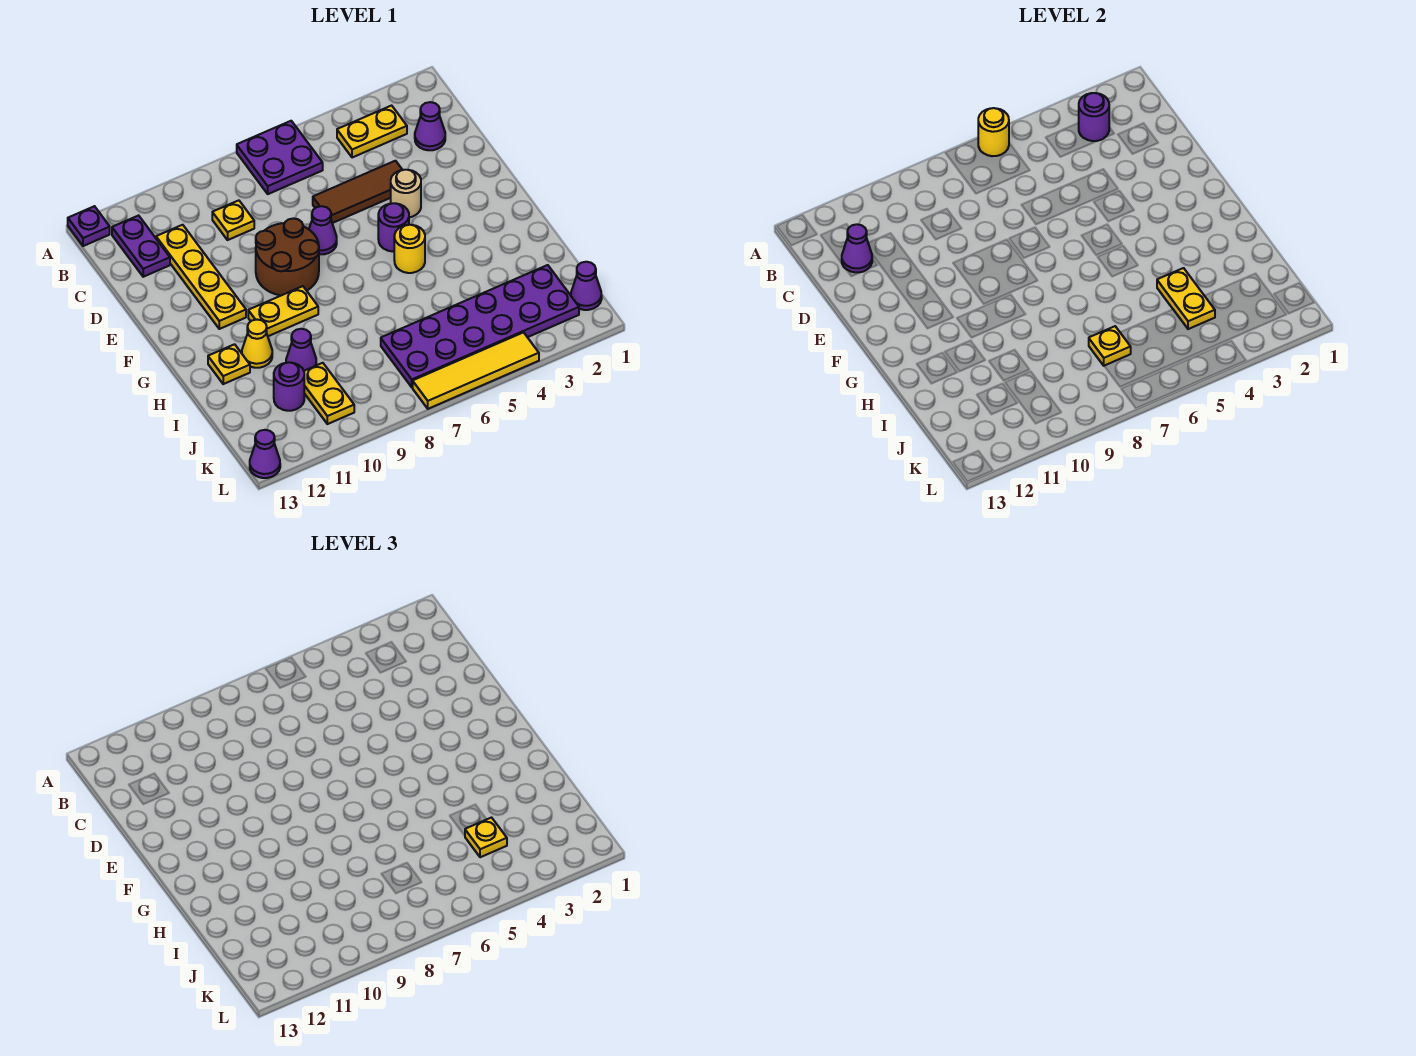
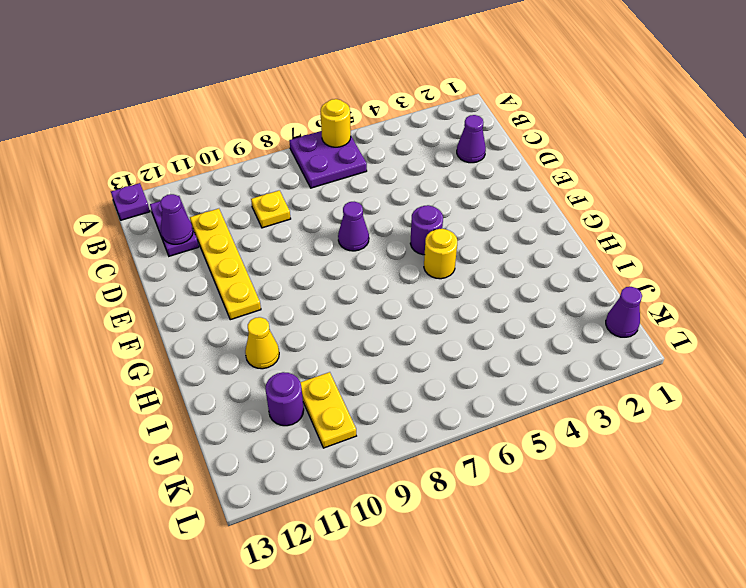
none -> yellow 1x2 plate [337,106,407,158]
none -> brown 1x3 tile [313,161,402,223]
none -> tan 1x1 round brick [391,170,421,218]

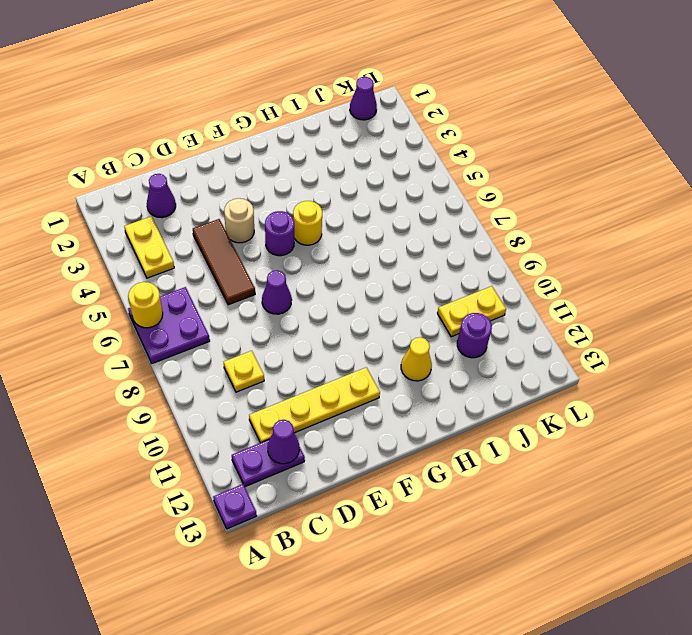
none -> brown 2x2 round brick [256,218,319,295]
none -> yellow 1x2 plate [248,286,318,336]
none -> yellow 1x1 plate [208,344,250,384]

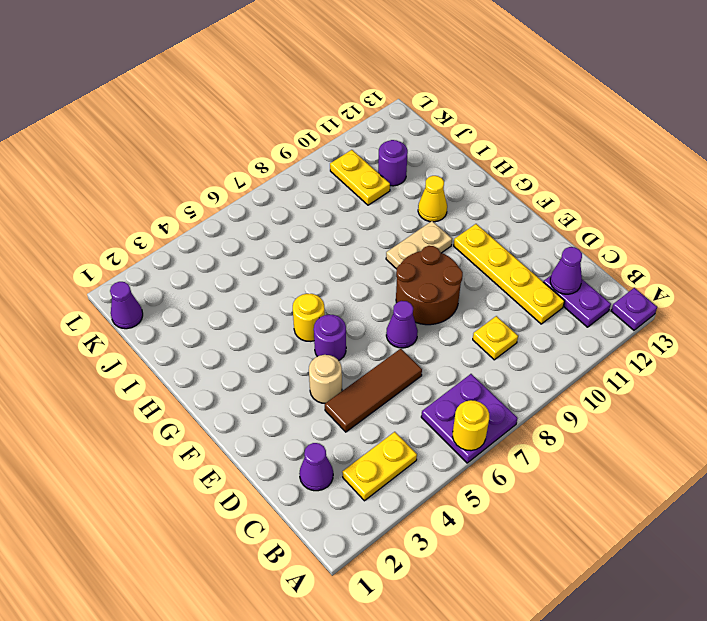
tan 1x2 plate [386,221,452,269] -> yellow 1x2 plate [248,286,318,336]
none -> yellow 1x1 plate [208,344,250,384]
none -> purple 1x1 cone [286,329,316,371]
none -> purple 2x6 plate [381,265,579,387]

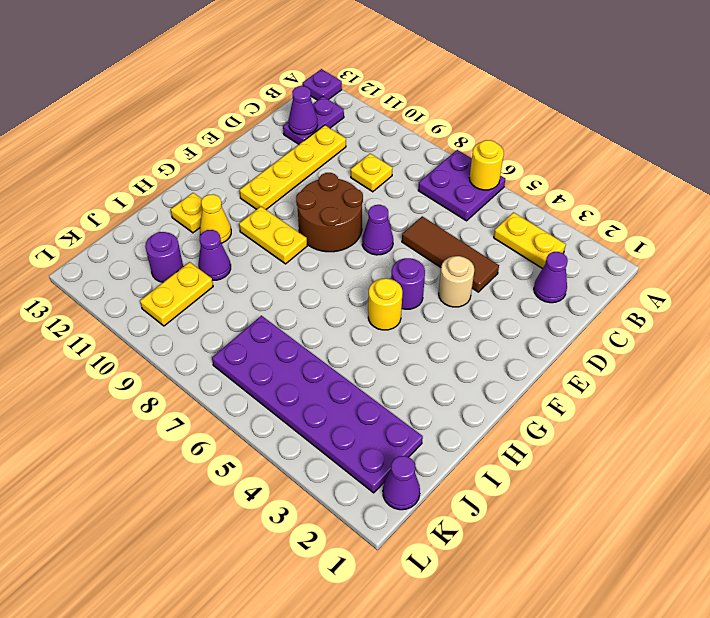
none -> yellow 1x4 tile [413,332,539,409]
none -> purple 1x1 cone [250,430,280,478]
none -> purple 1x1 round brick [1079,93,1109,141]

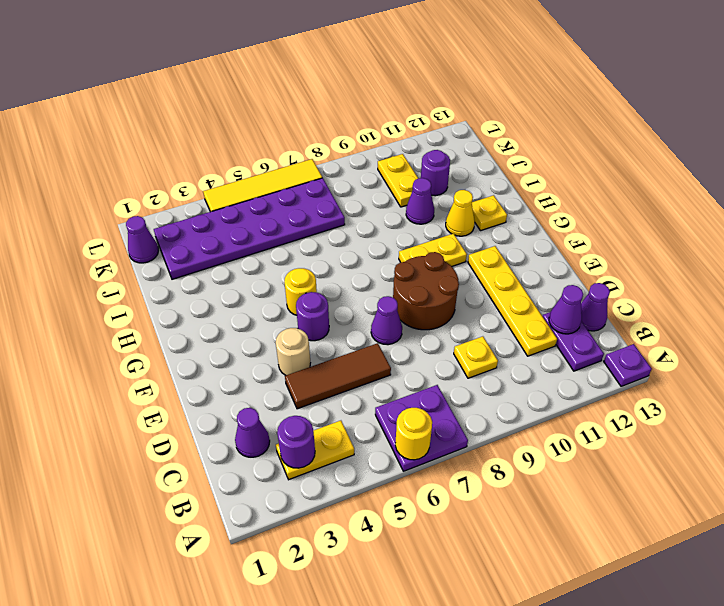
purple 1x1 cone [581,283,610,331] -> purple 1x1 cone moved to [250,430,280,478]
none -> yellow 1x2 plate [1157,268,1215,329]
none -> yellow 1x1 plate [1089,326,1131,366]
none -> yellow 1x1 plate [465,818,507,857]

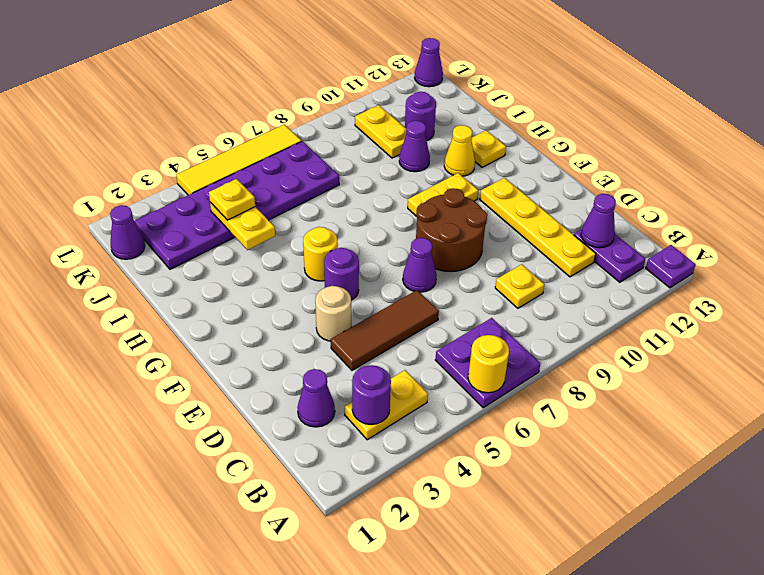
none -> yellow 1x1 plate [1089,326,1131,366]

